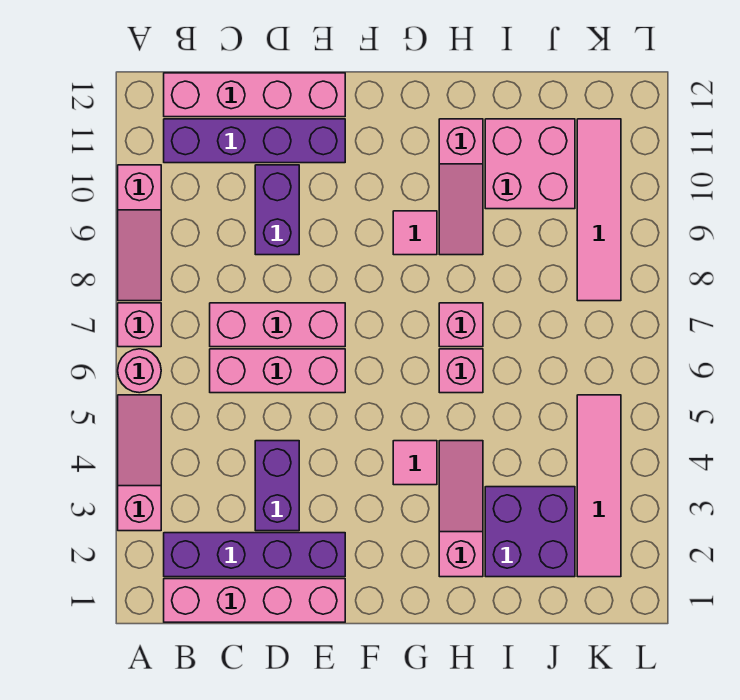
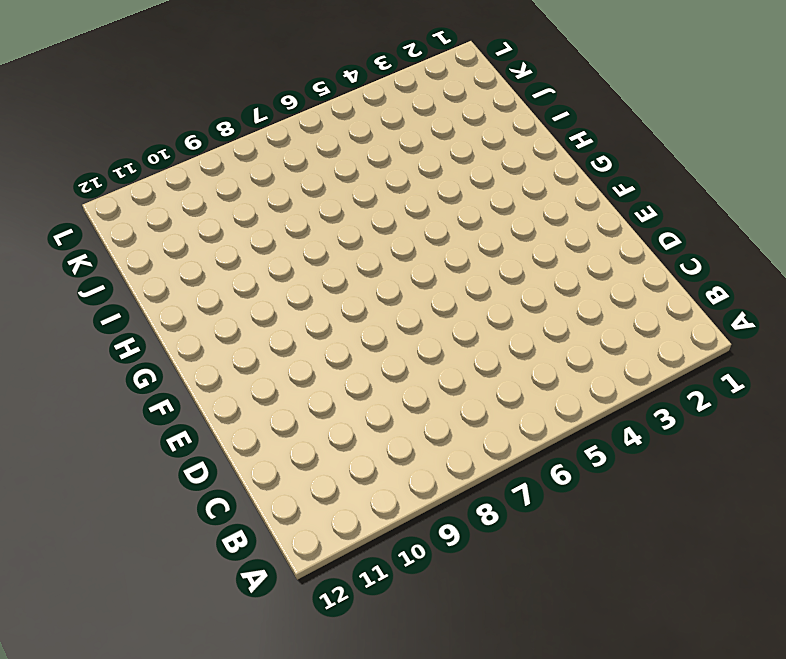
none -> pink 1x3 slope [118,395,161,531]
none -> pink 1x1 round brick [118,349,161,393]
none -> pink 1x1 brick [118,303,161,347]

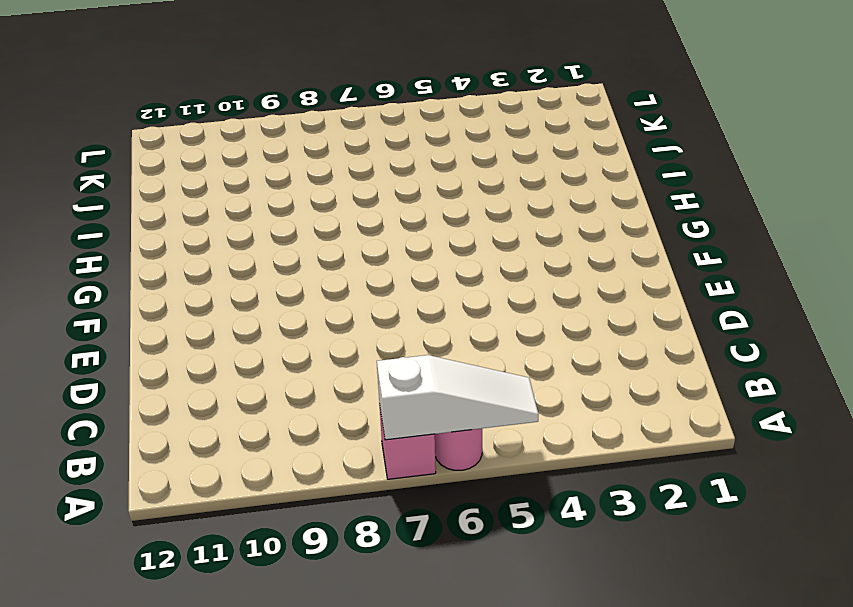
white 1x3 slope [377,355,539,440] -> none
none -> pink 1x3 slope [118,395,161,531]
none -> pink 1x3 slope [118,165,161,301]
none -> pink 1x4 brick [164,579,345,622]

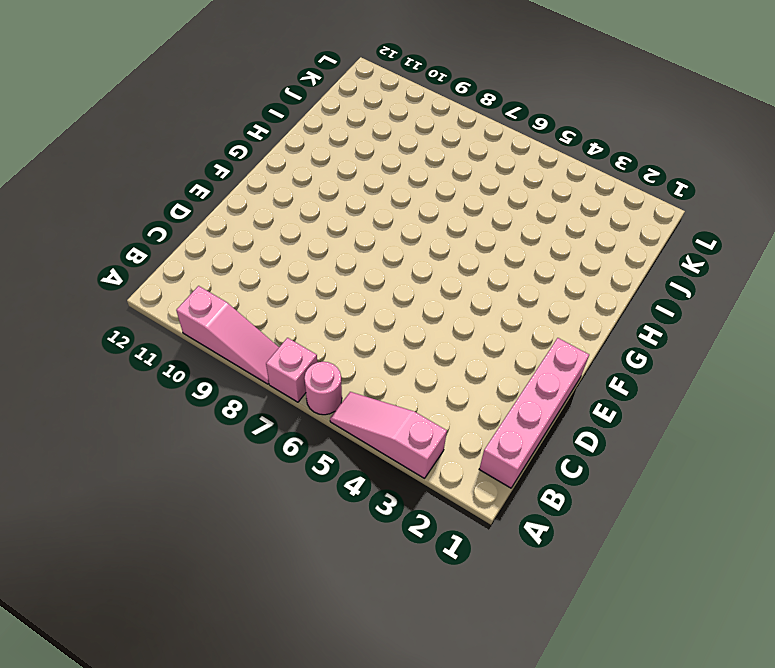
none -> purple 1x4 brick [164,533,345,577]
none -> purple 1x4 brick [164,119,345,163]
none -> pink 1x4 brick [164,73,345,117]

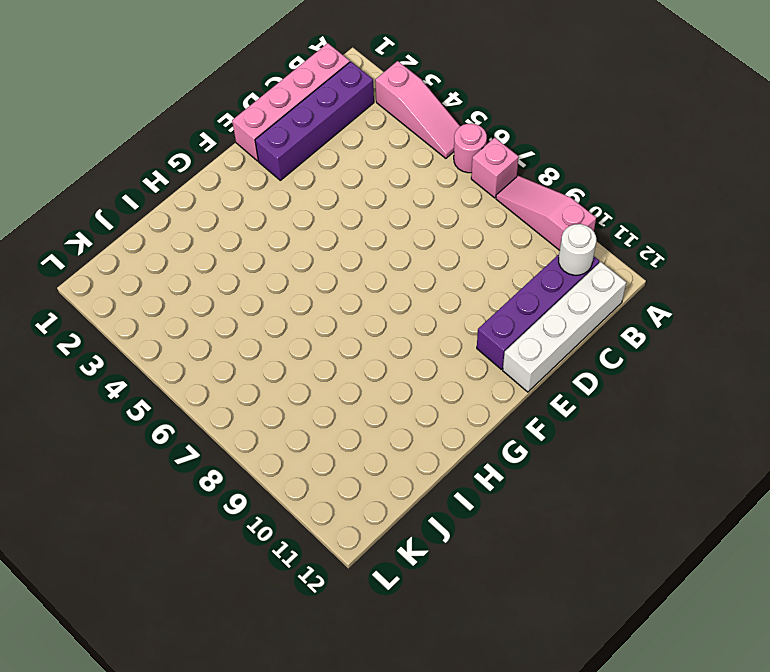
white 1x1 round brick [559,224,596,275] -> none
white 1x4 brick [503,262,626,392] -> pink 1x4 brick [164,73,345,117]
none -> pink 1x3 brick [210,349,345,393]
none -> pink 1x3 brick [210,303,345,347]
none -> purple 1x2 brick [255,441,299,531]

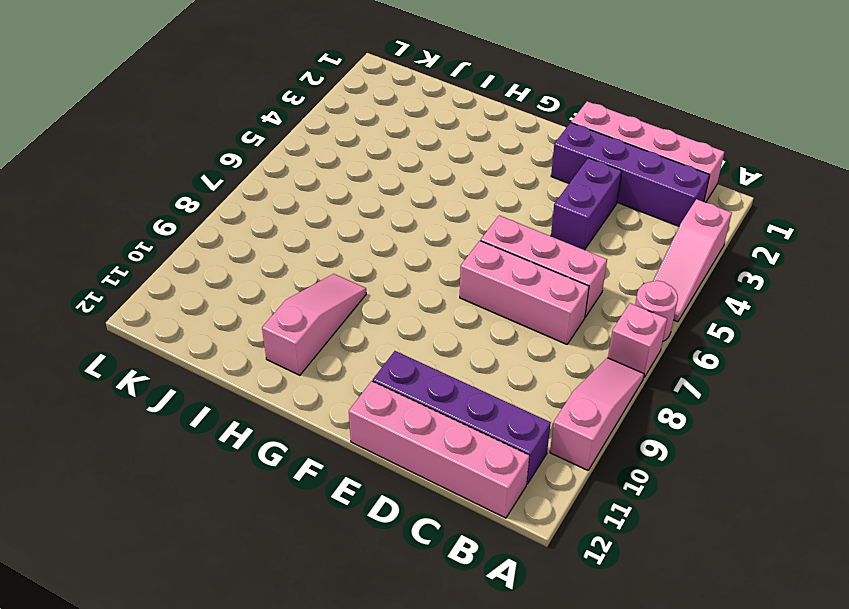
none -> purple 1x2 brick [255,165,299,255]
none -> pink 1x1 tile [393,441,437,485]
none -> pink 1x1 tile [393,211,437,255]

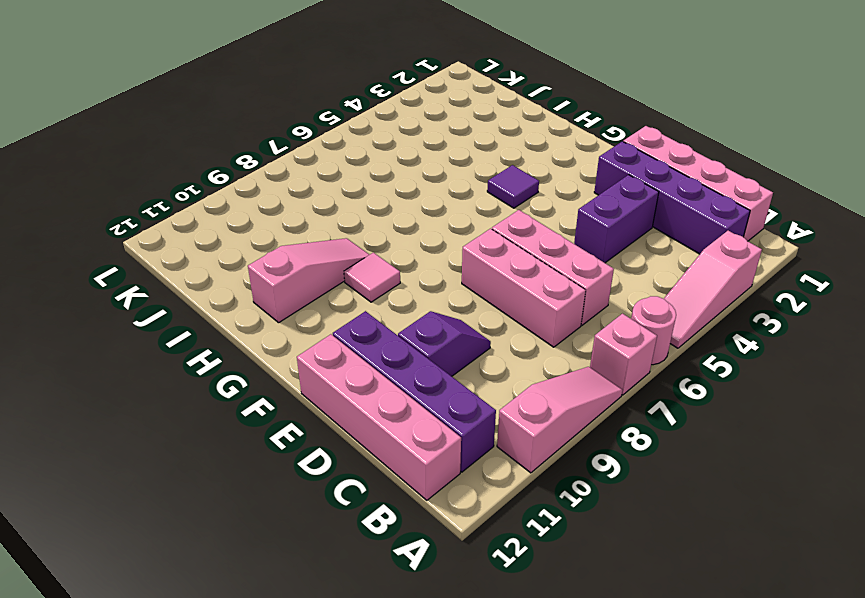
purple 1x2 slope [398,311,491,376] -> purple 1x2 brick [255,165,299,255]
purple 1x1 tile [487,165,539,208] -> pink 1x1 tile [393,441,437,485]
none -> pink 1x3 slope [439,441,483,577]
none -> pink 1x1 brick [439,349,483,393]
none -> pink 1x1 brick [439,303,483,347]

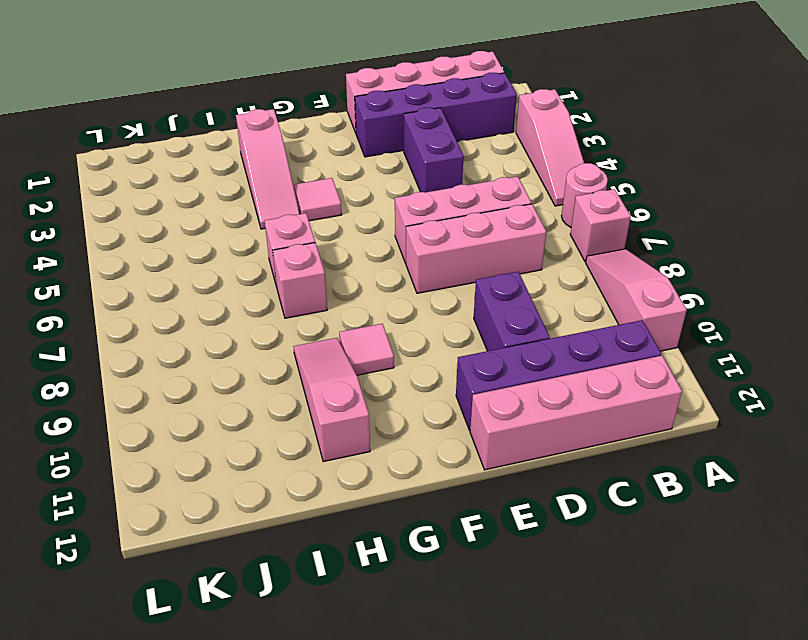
none -> purple 2x2 brick [485,487,575,577]
none -> pink 2x2 brick [485,119,575,209]
none -> pink 1x4 tile [577,395,621,577]

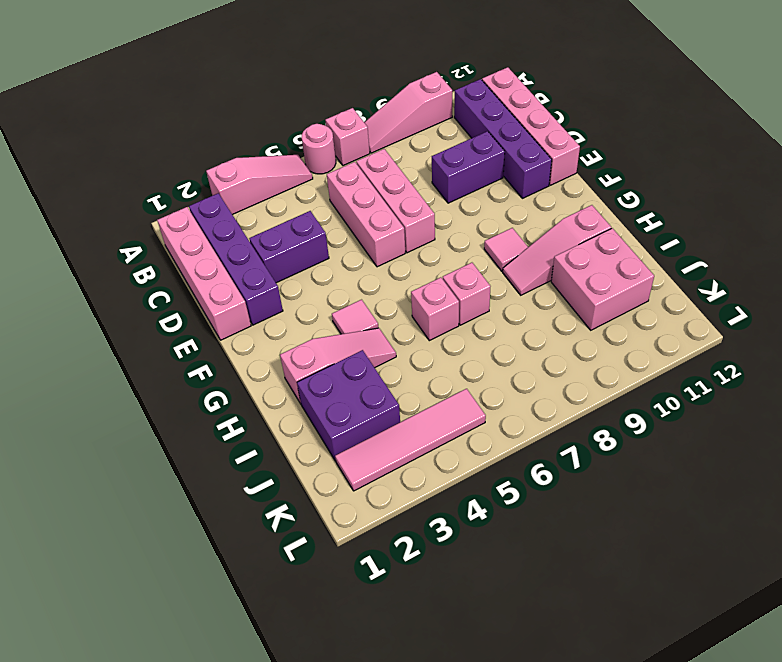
none -> pink 1x4 tile [577,119,621,301]

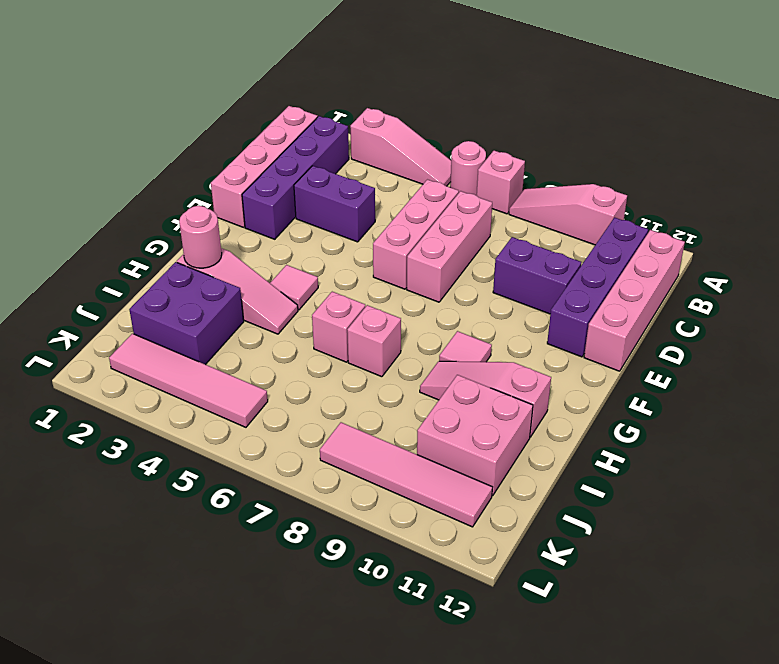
pink 1x1 round brick [179,206,222,268] -> none

